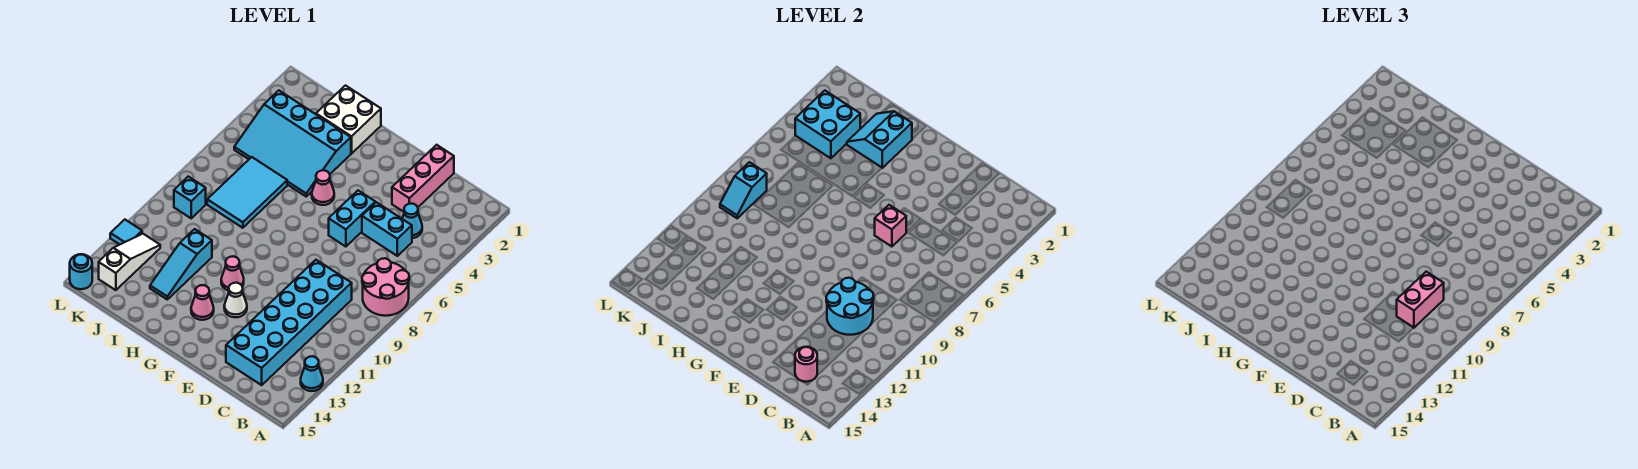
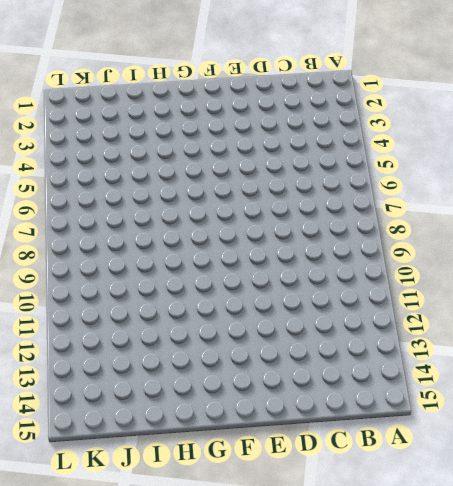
none -> pink 2x2 round brick [362,258,409,316]
none -> cyan 1x1 cone [301,356,323,391]
none -> cyan 1x1 cone [402,204,422,238]

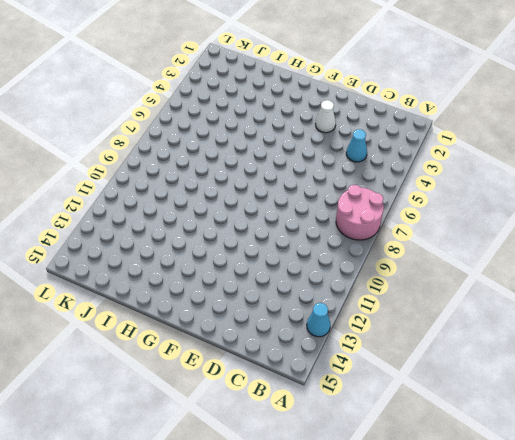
white 1x1 cone [316,100,336,133] -> white 1x1 cone moved to [224,283,247,317]
none -> cyan 1x2 brick [362,202,412,256]
none -> cyan 2x6 brick [226,260,352,385]
none -> pink 1x3 brick [392,145,454,212]

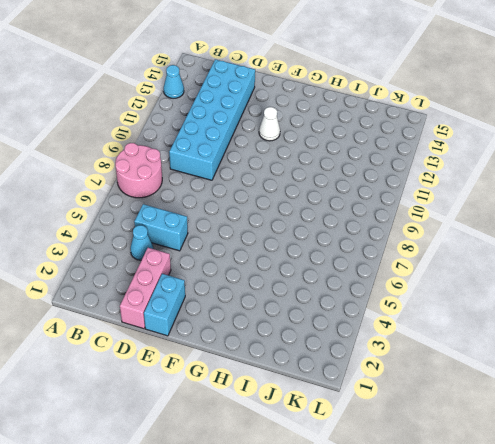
cyan 1x2 brick [144,274,185,336] -> cyan 1x2 brick moved to [329,191,375,247]
none -> pink 1x1 cone [312,170,334,205]
none -> pink 1x1 cone [221,256,244,291]
none -> pink 1x1 cone [191,285,214,320]

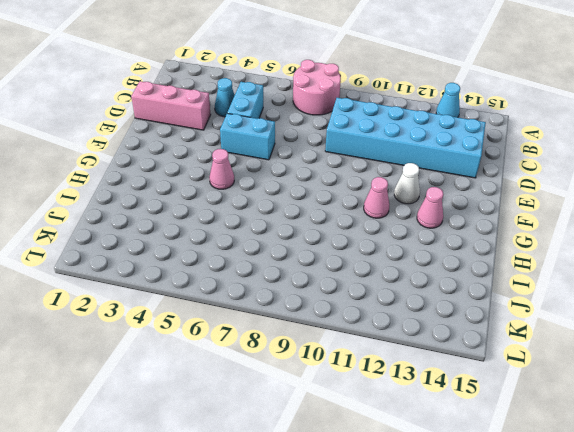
none -> white 2x2 brick [316,86,381,154]
none -> cyan 3x4 slope [234,91,351,196]
none -> cyan 2x3 tile [207,157,287,228]

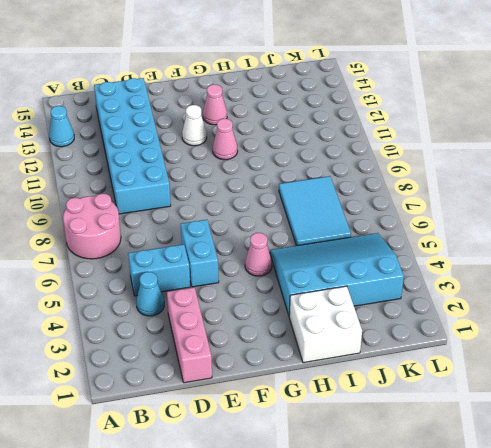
none -> cyan 1x3 slope [150,229,212,299]
none -> cyan 1x1 brick [174,177,206,218]
none -> white 1x3 slope [99,234,160,290]

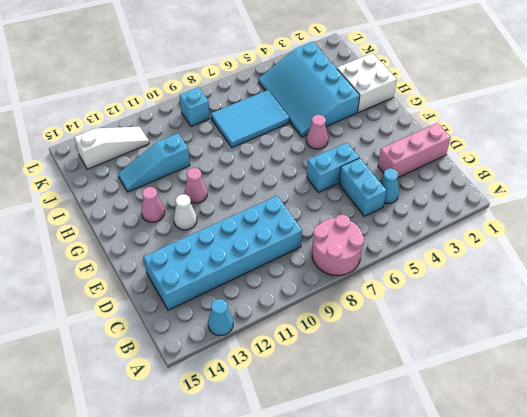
none -> cyan 1x1 tile [110,220,142,245]
none -> cyan 1x1 round brick [70,254,92,289]
none -> cyan 2x2 round brick [826,278,874,335]

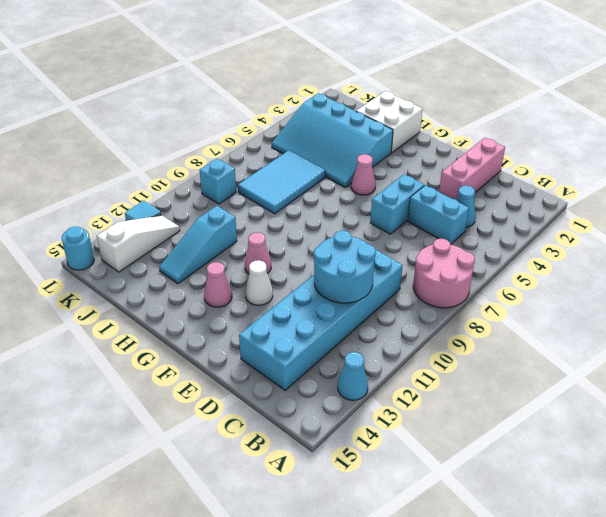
none -> pink 1x1 round brick [795,347,817,382]
none -> pink 1x1 brick [875,205,906,247]
none -> cyan 2x2 slope [847,111,912,168]

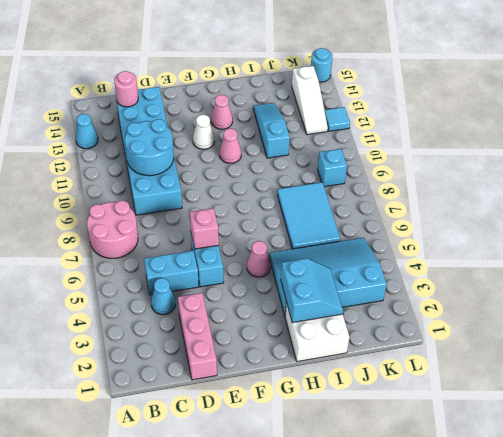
none -> cyan 2x2 brick [795,91,860,158]
none -> cyan 1x2 slope [720,162,767,218]
none -> pink 1x2 brick [1397,272,1444,328]

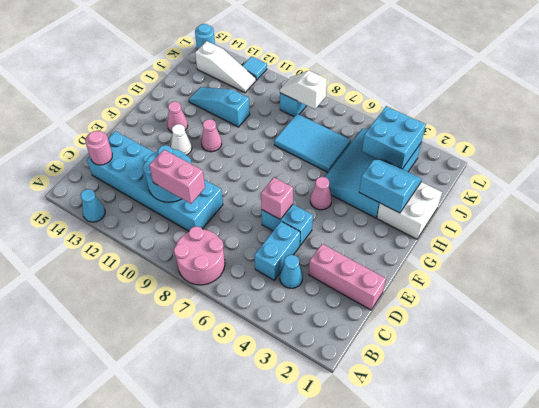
white 1x2 slope [280,71,327,109] -> cyan 1x2 slope [720,162,767,218]

